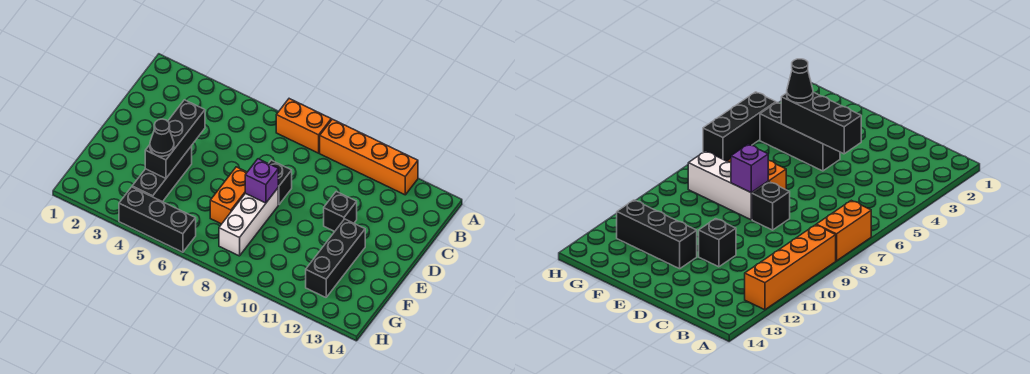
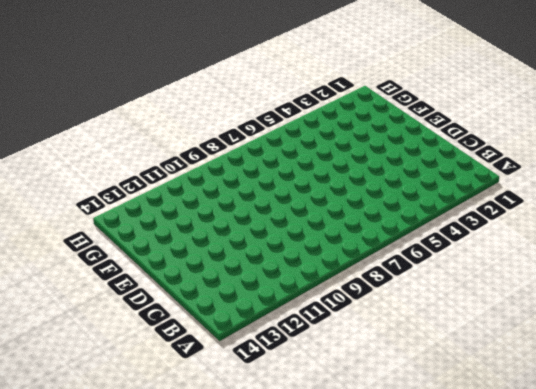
none -> orange 1x2 brick [276,99,331,153]
none -> orange 1x4 brick [320,119,418,195]
none -> black 1x1 brick [269,160,292,204]

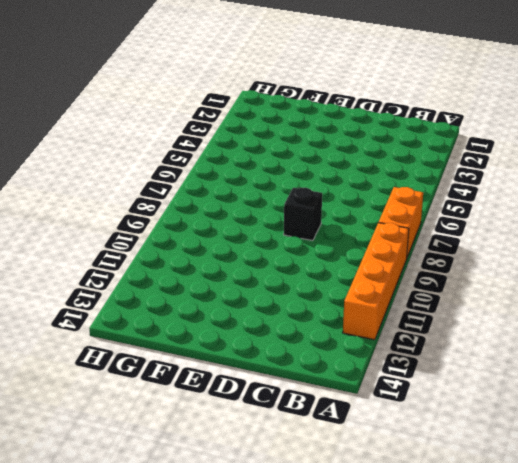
none -> black 1x1 brick [324,192,357,231]
none -> black 1x3 brick [132,146,192,202]
none -> orange 1x2 brick [210,167,247,224]

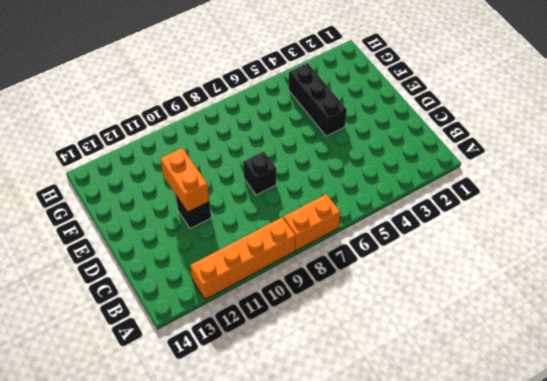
orange 1x2 brick [161,148,209,212] -> orange 1x2 brick moved to [210,167,247,224]
none -> white 1x3 brick [219,188,278,256]
none -> black 1x3 brick [306,219,365,297]
none -> black 1x3 brick [119,187,196,252]

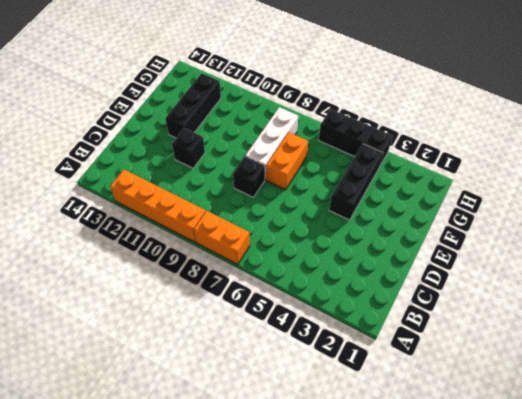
none -> black 1x3 brick [145,100,205,178]
none -> purple 1x1 brick [245,159,278,203]
none -> black 1x1 cone [150,119,174,156]

